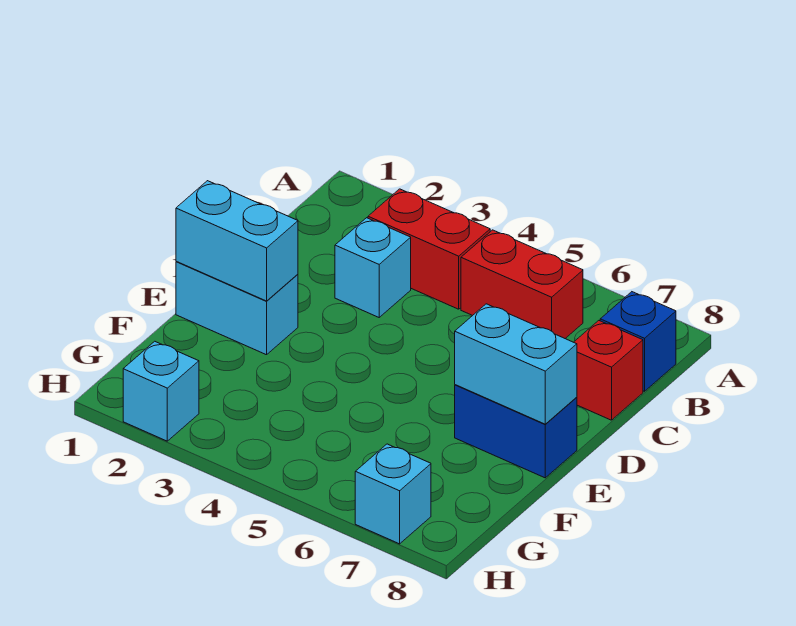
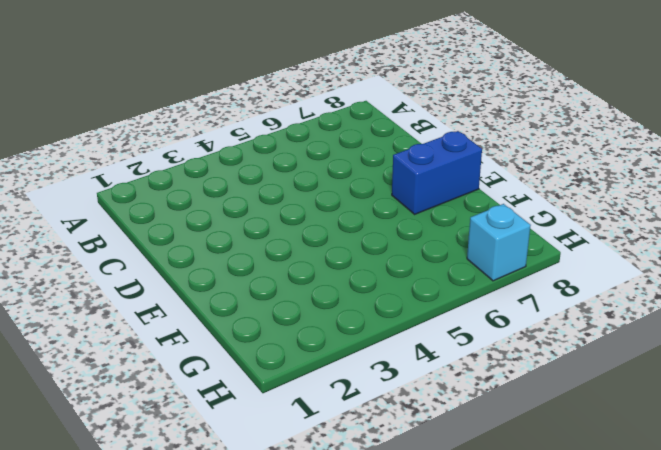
none -> red 1x2 brick [368,189,490,309]
none -> red 1x2 brick [461,230,583,339]

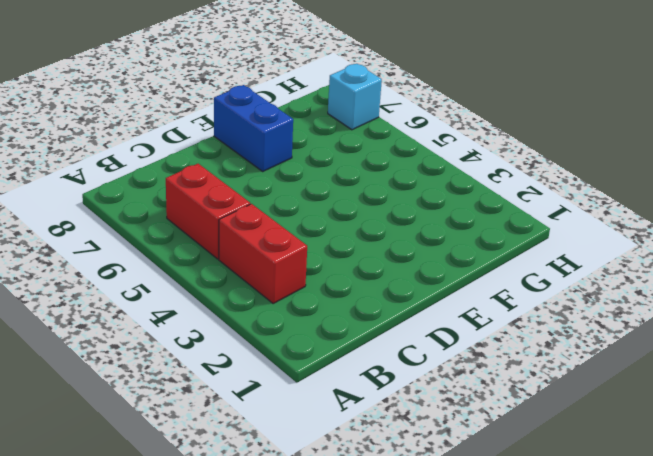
none -> blue 1x1 brick [600,292,676,391]
none -> cyan 1x1 brick [335,218,411,317]

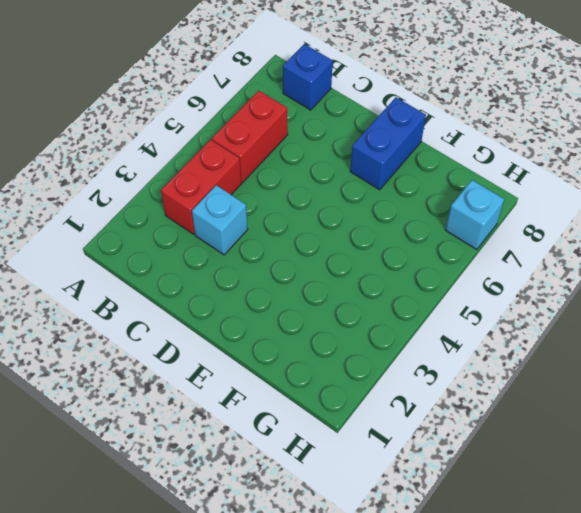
none -> red 1x1 brick [574,321,643,420]
none -> cyan 1x2 brick [176,262,298,355]

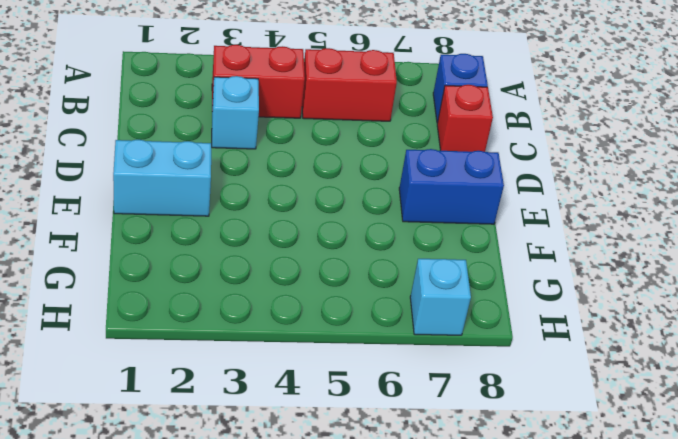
none -> cyan 1x1 brick [123,341,199,441]
none -> cyan 1x2 brick [176,181,298,301]

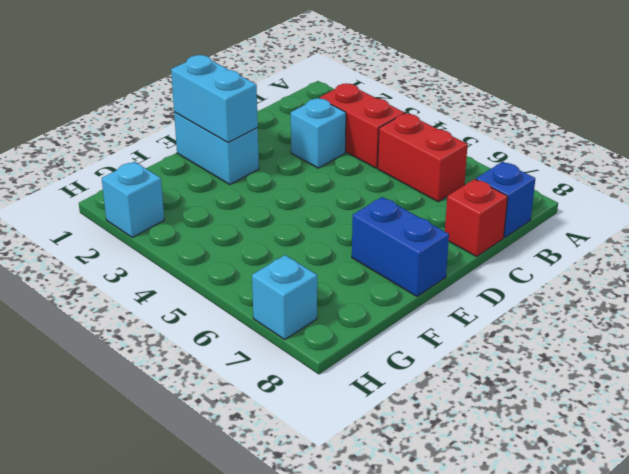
none -> cyan 1x2 brick [455,304,577,424]

